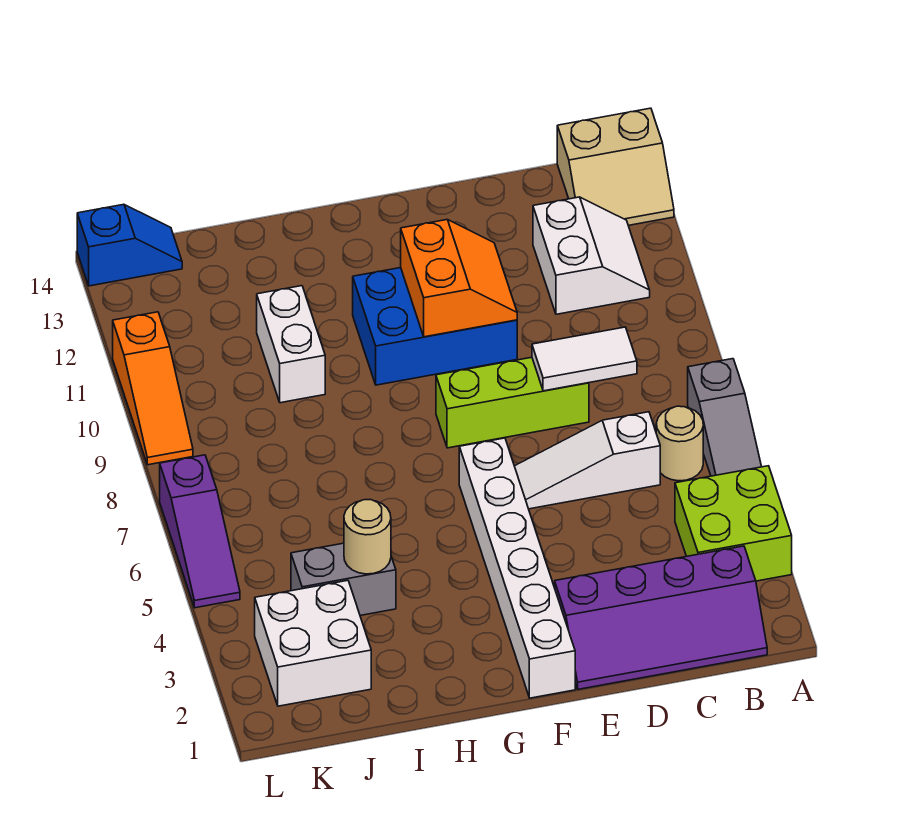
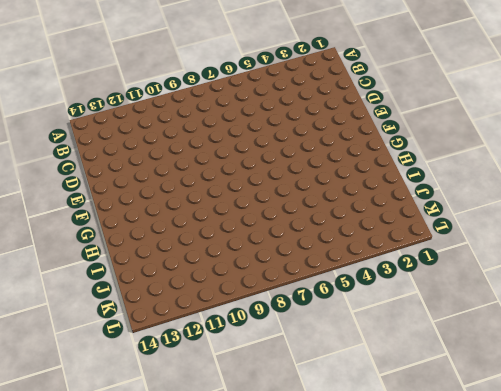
none -> lime 2x2 brick [675,466,792,581]
none -> grey 1x3 slope [688,359,762,476]
none -> tan 2x2 slope [557,108,674,225]

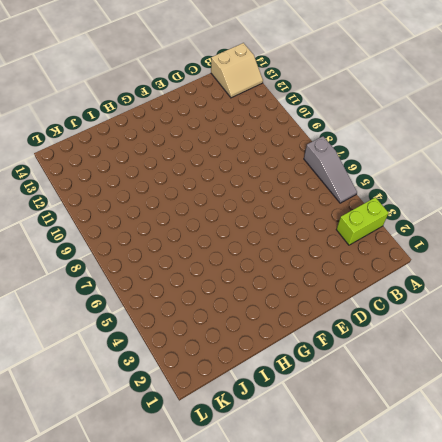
lime 1x2 brick [336,197,389,245] -> lime 2x2 brick [675,466,792,581]
none -> purple 2x4 slope [555,546,767,689]
none -> tan 1x1 round brick [656,406,703,481]
none -> white 2x2 slope [533,197,650,314]

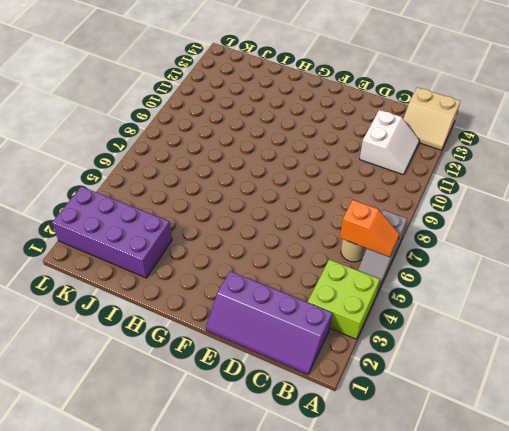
orange 1x2 slope [340,200,399,257] -> none
purple 2x4 brick [52,187,172,278] -> white 2x2 brick [255,580,371,706]
none -> white 1x3 slope [515,412,660,509]
none -> lime 1x3 brick [436,357,589,448]
none -> blue 2x3 brick [353,268,517,385]

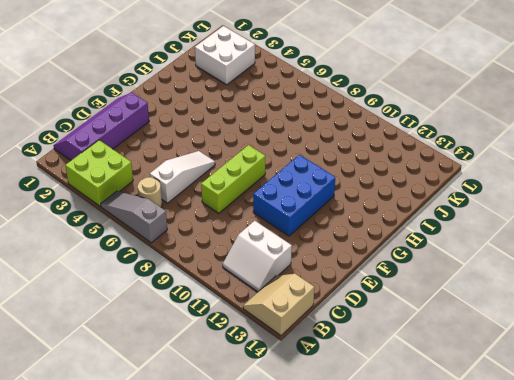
none -> white 1x6 brick [459,438,575,698]
none -> grey 1x2 brick [291,543,396,615]
none -> white 1x2 brick [257,286,325,403]

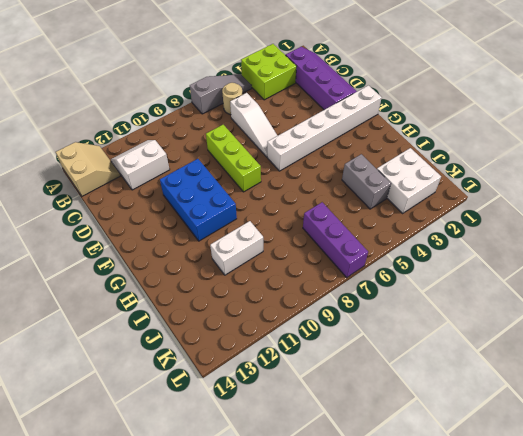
purple 1x3 brick [303,202,368,277] -> purple 1x3 slope [160,455,240,608]
none -> blue 1x2 slope [77,204,182,286]
none -> orange 1x3 slope [113,312,193,465]
none -> white 1x2 tile [532,327,637,391]

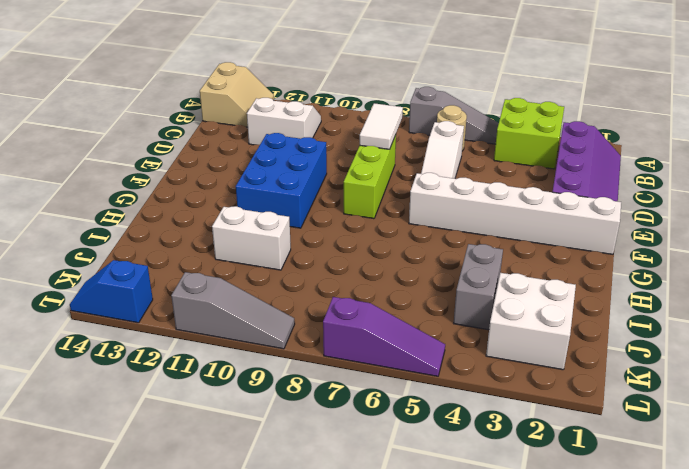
grey 1x3 slope [171,272,295,349] -> orange 1x3 slope [113,312,193,465]
blue 1x2 slope [70,260,153,323] -> blue 1x2 slope turned to [77,204,182,286]
none -> orange 2x2 slope [401,220,517,337]
none -> tan 1x1 round brick [344,500,391,574]

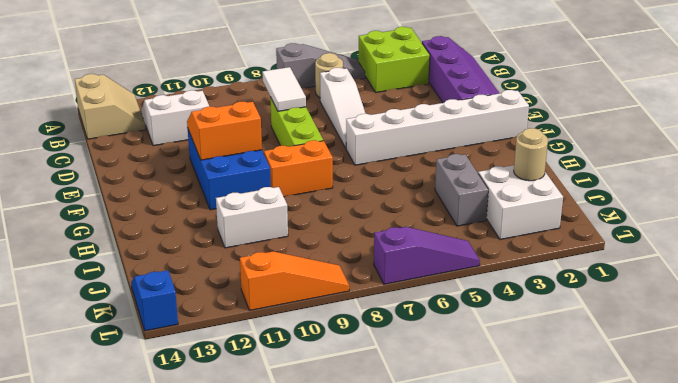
orange 1x2 brick [264,140,333,197] -> none
tan 1x1 round brick [514,128,548,181] -> tan 1x1 round brick moved to [344,500,391,574]

